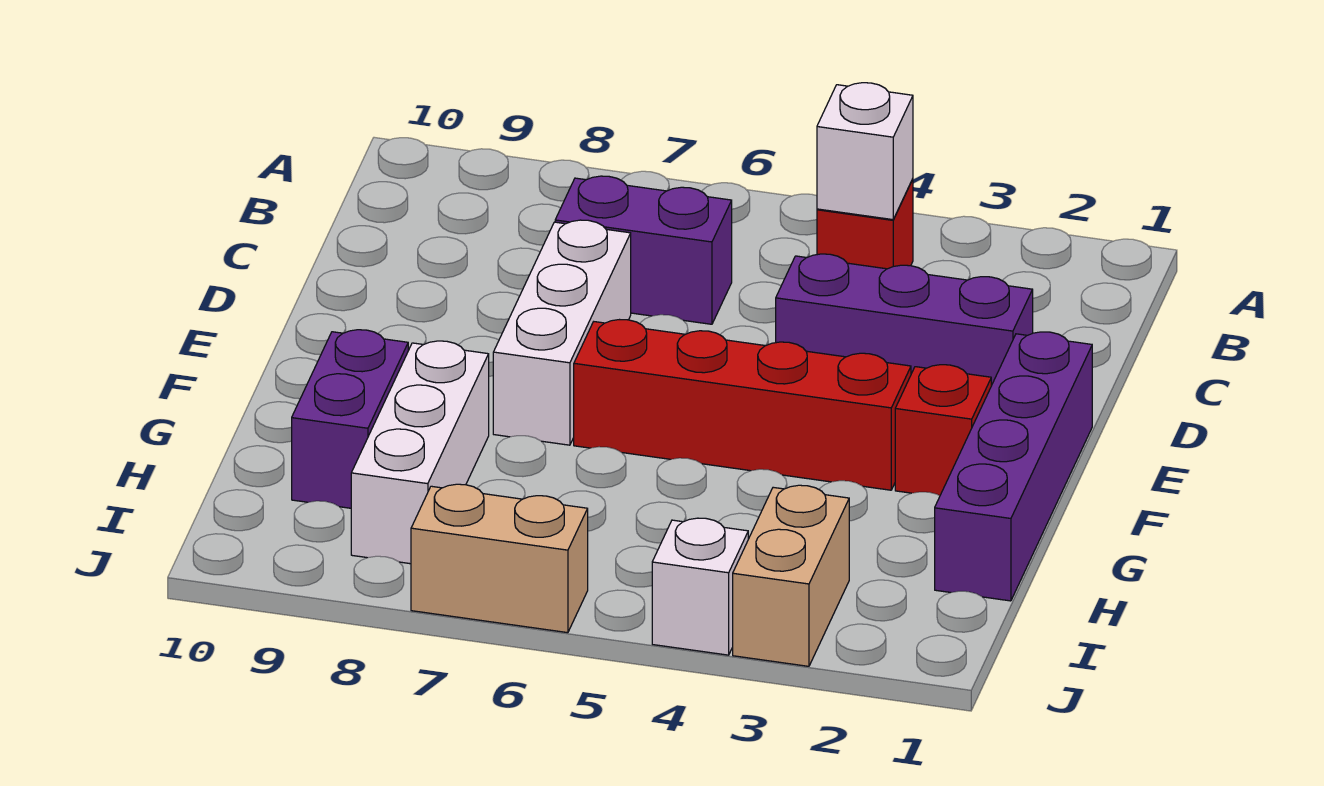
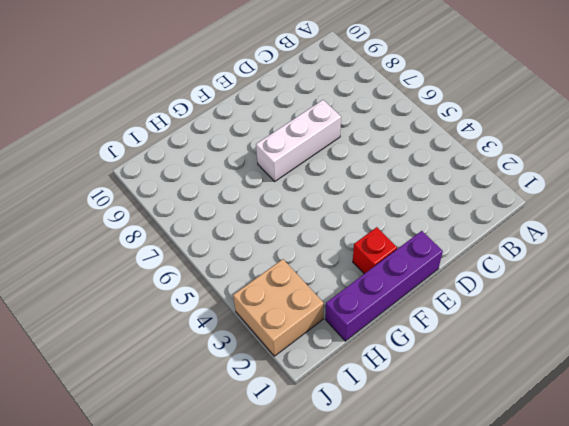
tan 2x2 brick [233,259,324,356] -> tan 1x2 brick [733,485,849,666]
none -> red 1x1 brick [817,179,913,269]
none -> purple 1x2 brick [555,176,732,324]
none -> purple 1x3 brick [776,254,1033,386]

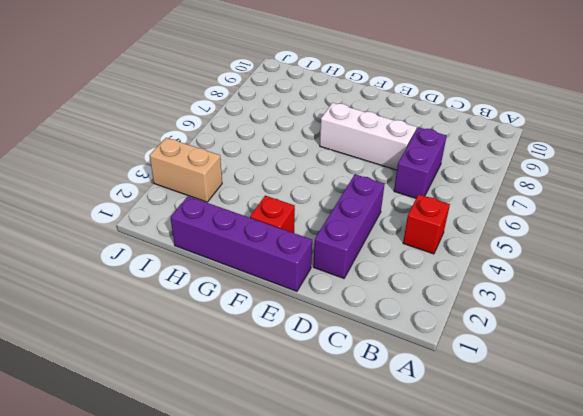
none -> red 1x4 brick [574,320,911,490]
none -> white 1x3 brick [351,341,489,564]
none -> purple 1x2 brick [292,330,408,508]

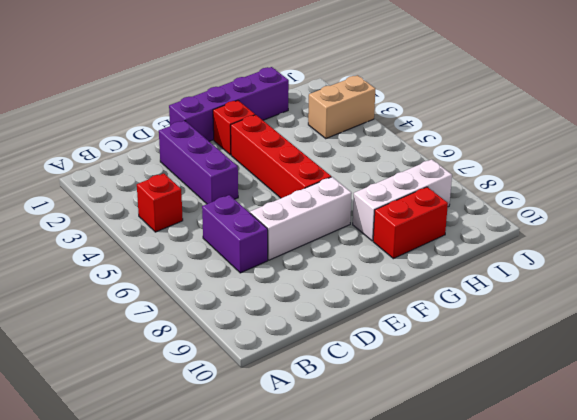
red 1x2 brick [373,187,448,259] -> purple 1x2 brick [292,330,408,508]
none -> white 1x1 brick [652,518,748,655]
none -> tan 1x2 brick [411,484,588,633]
none -> white 1x1 brick [817,83,913,220]

